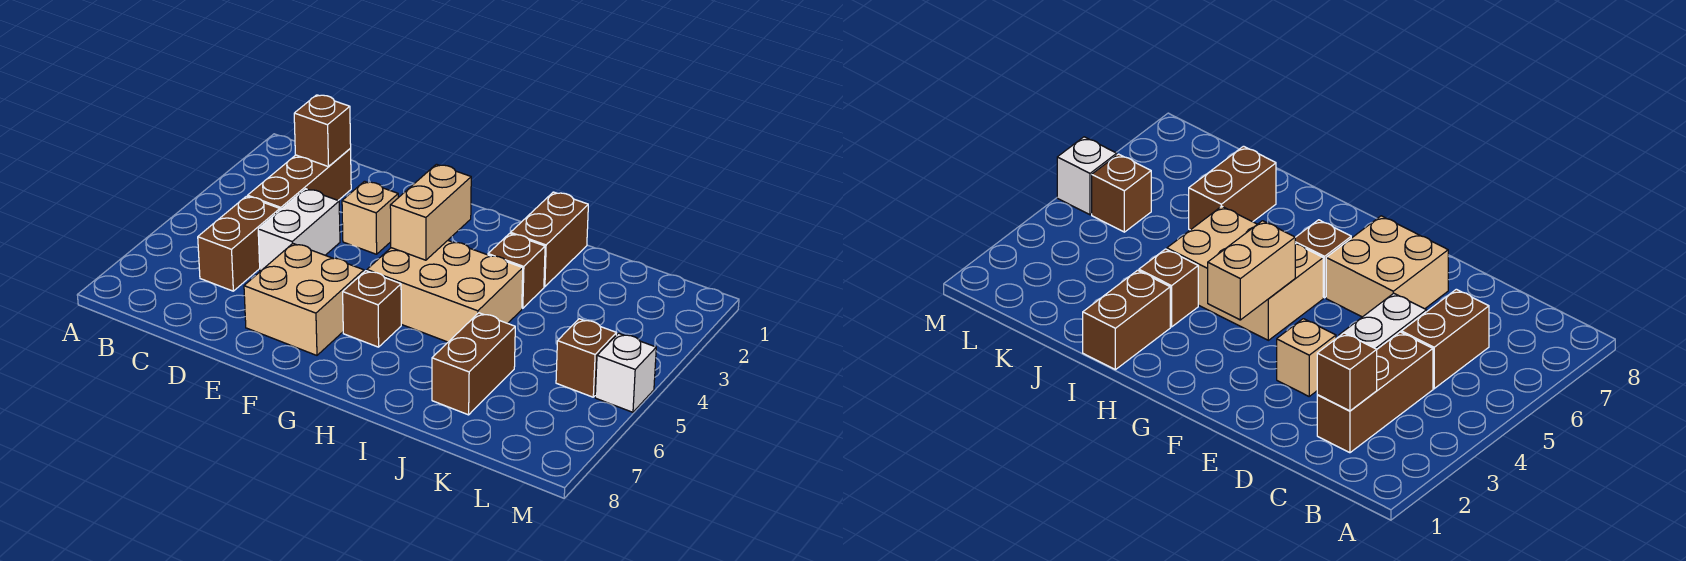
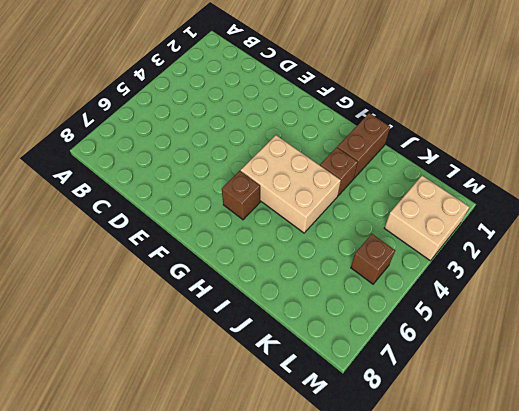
tan 2x2 brick [385,176,469,261] -> tan 2x2 brick moved to [244,244,364,355]
none -> brown 1x3 brick [248,149,351,210]
none -> brown 1x2 brick [198,196,280,291]
none -> white 1x2 brick [258,189,340,271]

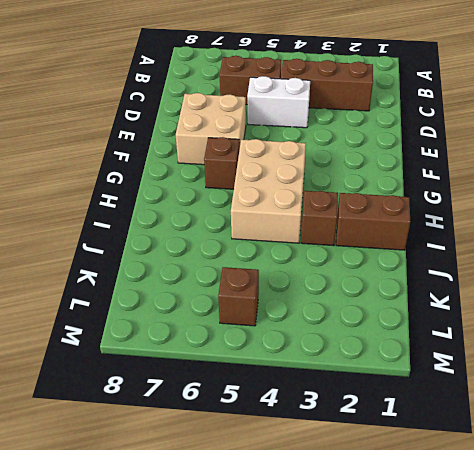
none -> tan 1x1 brick [342,181,398,254]
none -> brown 1x2 brick [432,313,515,415]
none -> white 1x1 brick [595,333,656,412]

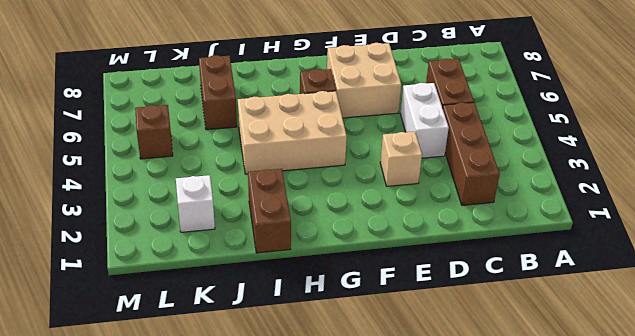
white 1x1 brick [176,175,215,232] -> white 1x1 brick moved to [595,333,656,412]
none -> brown 1x1 brick [488,233,545,308]
none -> brown 1x1 brick [294,95,351,167]
none -> tan 1x2 brick [390,164,471,260]

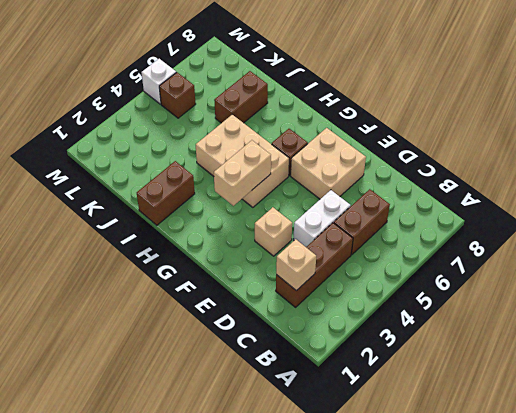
tan 1x1 brick [276,239,316,291] -> brown 1x1 brick [294,95,351,167]
none -> brown 1x1 brick [488,233,545,308]

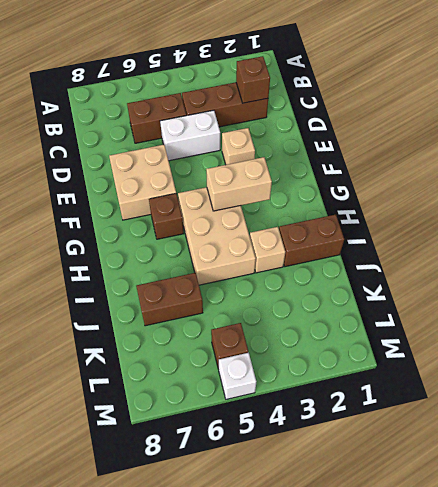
tan 1x1 brick [250,227,285,273] -> brown 1x1 brick [488,233,545,308]

